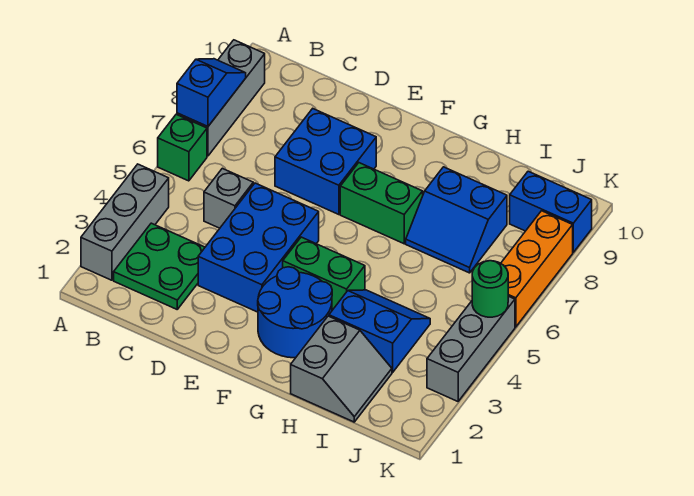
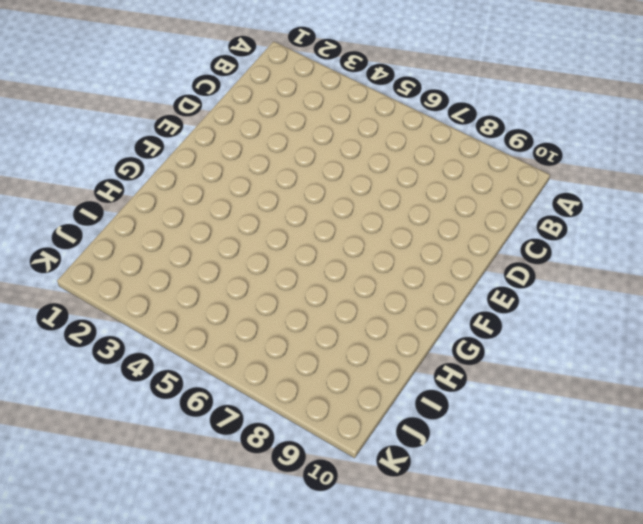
none -> grey 1x3 brick [81,164,169,280]
none -> green 1x1 brick [158,114,207,181]
none -> grey 1x3 brick [177,40,265,156]

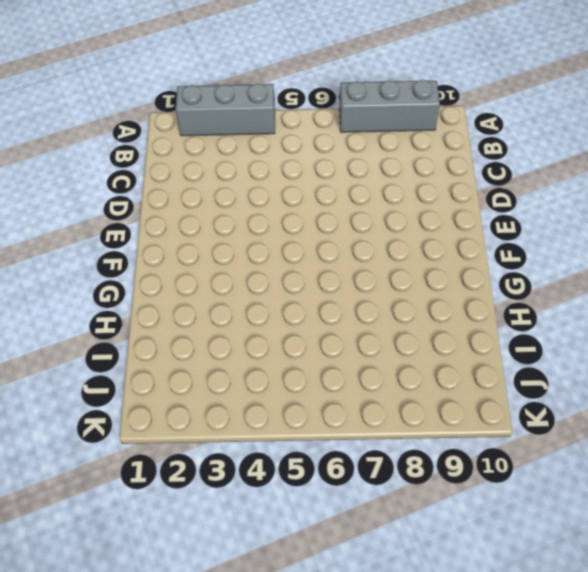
none -> green 1x1 brick [158,114,207,181]
none -> green 2x2 plate [114,223,205,309]
none -> grey 1x1 brick [204,168,253,228]

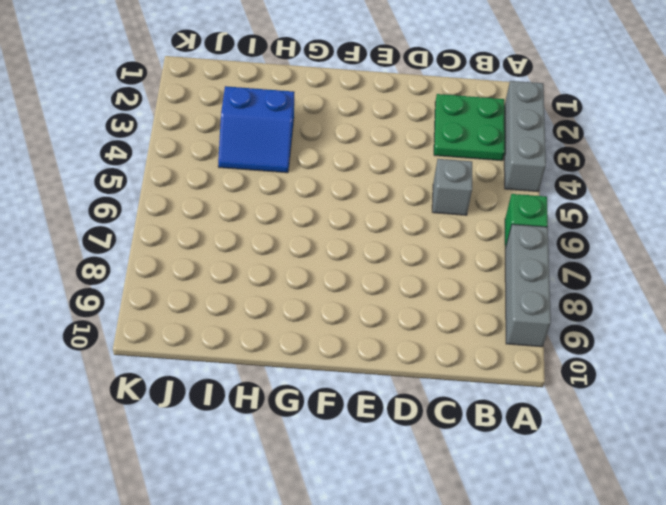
none -> blue 2x3 brick [198,183,319,312]
none -> blue 2x2 brick [275,109,376,215]
none -> blue 2x2 round brick [258,267,332,358]

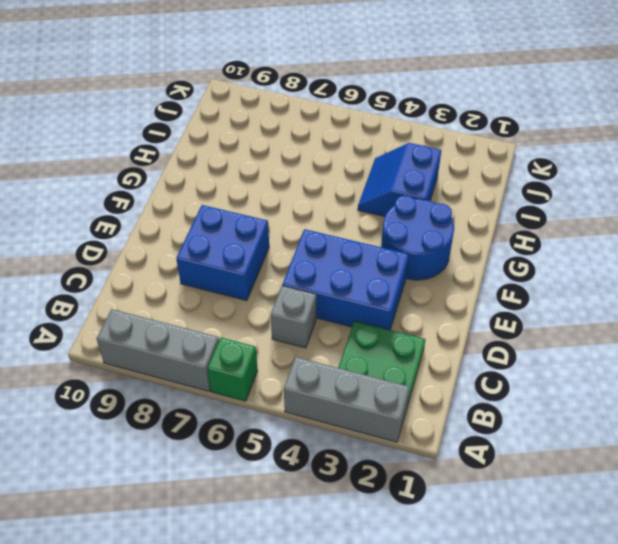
none -> green 1x2 brick [283,237,365,310]
none -> green 1x2 brick [340,163,423,244]
none -> grey 2x2 slope [291,316,392,422]

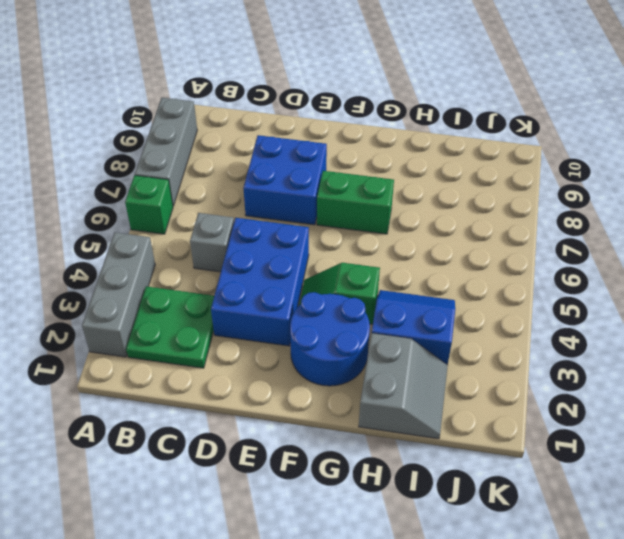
green 1x2 slope [299,263,380,324] -> green 1x2 brick [283,237,365,310]
none -> blue 2x2 slope [406,167,507,273]
none -> blue 1x2 brick [510,171,592,252]
none -> grey 1x3 brick [427,296,515,401]

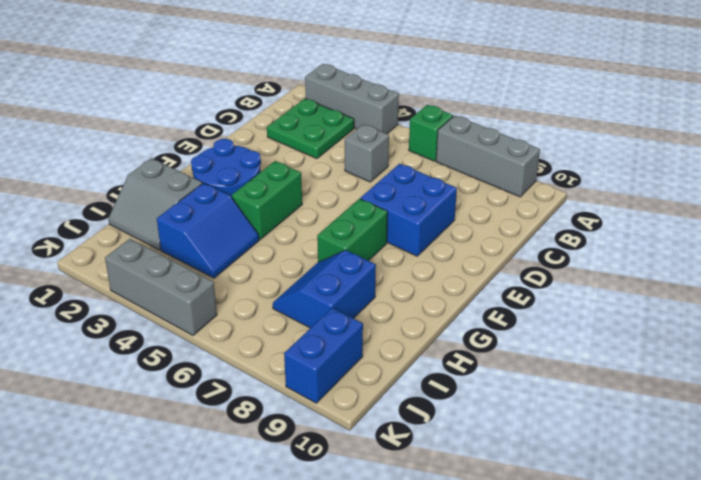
none -> blue 2x3 brick [198,183,319,312]
none -> orange 1x3 brick [501,211,573,327]
none -> blue 1x2 slope [177,59,246,127]

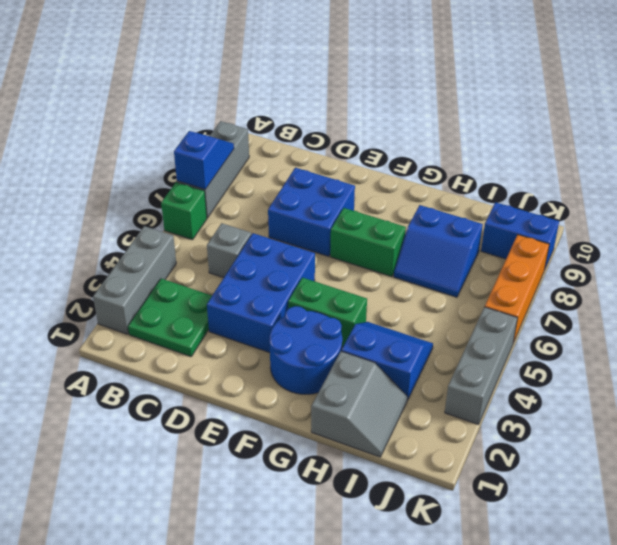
none -> green 1x1 round brick [472,261,508,317]

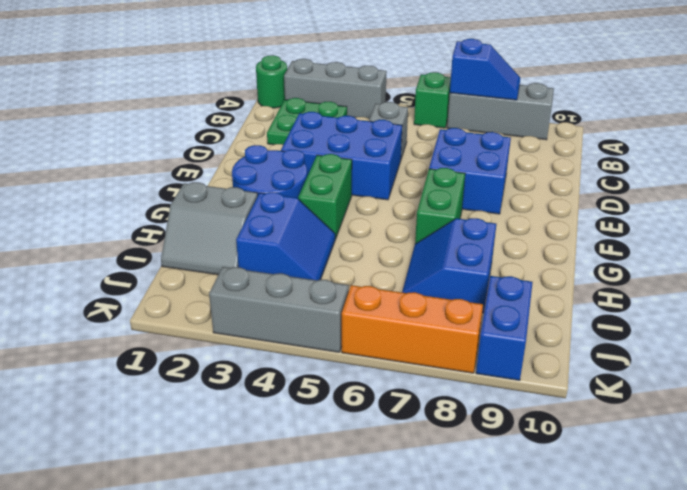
green 1x1 round brick [256,55,287,108] -> green 1x1 round brick moved to [472,261,508,317]

